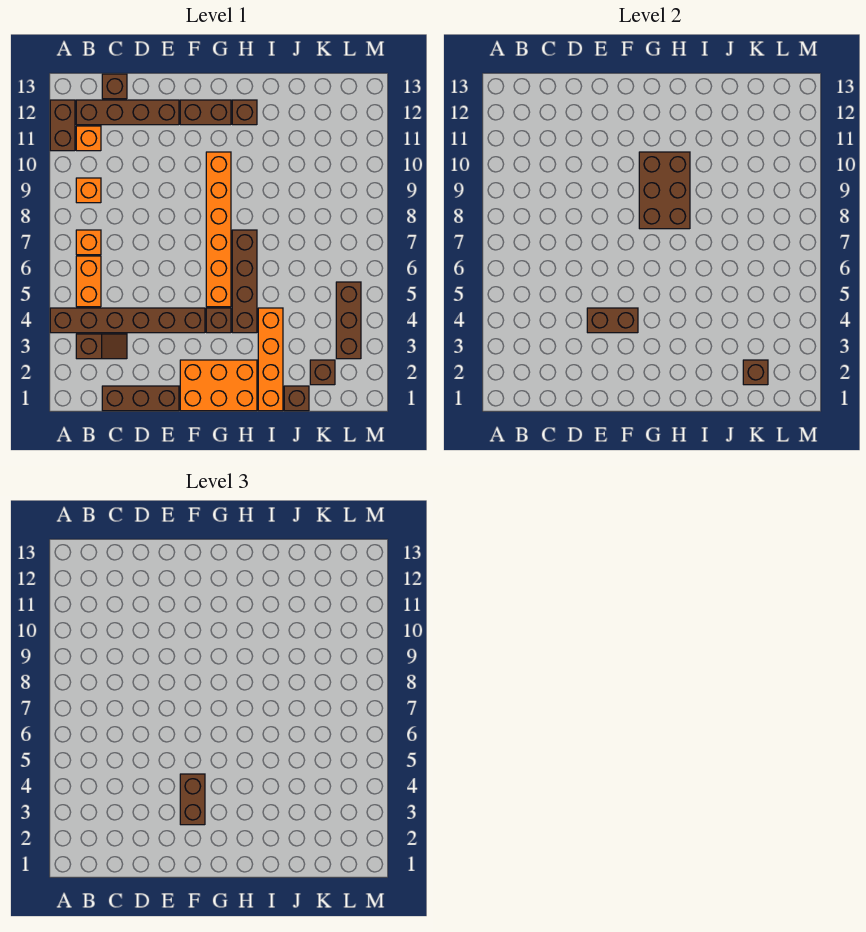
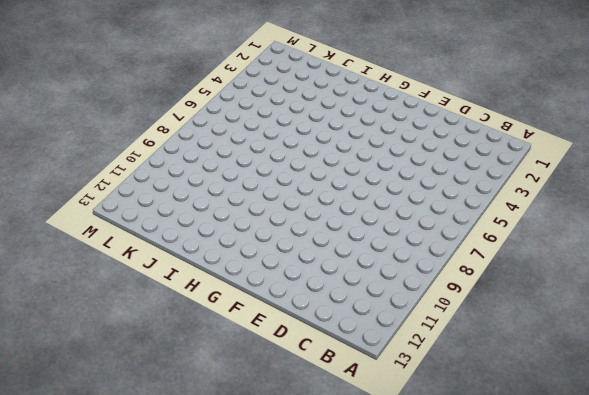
none -> brown 1x6 brick [50,308,205,333]
none -> brown 1x2 brick [50,100,75,151]
none -> brown 1x2 slope [76,334,127,359]

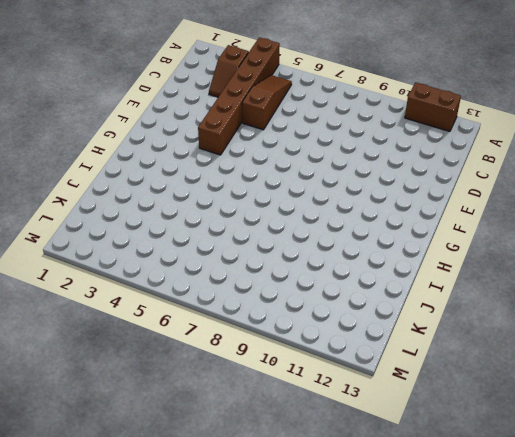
brown 1x3 slope [242,75,292,130] -> orange 1x2 brick [76,256,101,307]
none -> orange 1x1 brick [76,230,101,255]
none -> orange 1x1 brick [76,178,101,203]
none -> orange 1x1 brick [76,126,101,151]

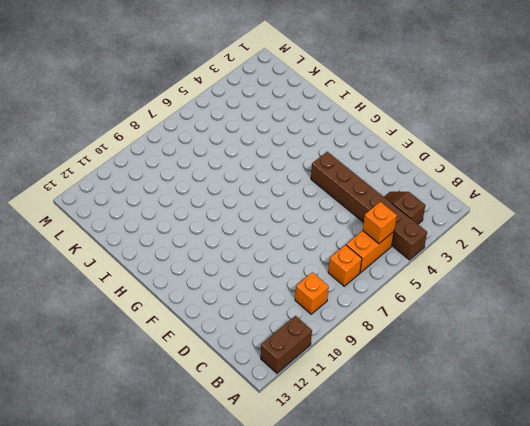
orange 1x1 brick [363,202,397,243] -> orange 1x1 brick moved to [76,126,101,151]
none -> brown 1x4 brick [76,100,179,125]
none -> brown 1x3 brick [102,386,179,411]
none -> brown 1x1 brick [102,74,127,99]

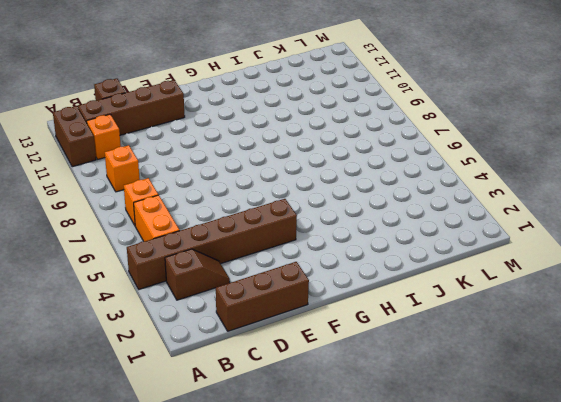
none -> orange 2x3 brick [180,360,257,411]
none -> brown 1x2 brick [180,100,231,125]
none -> brown 1x1 brick [206,308,231,333]

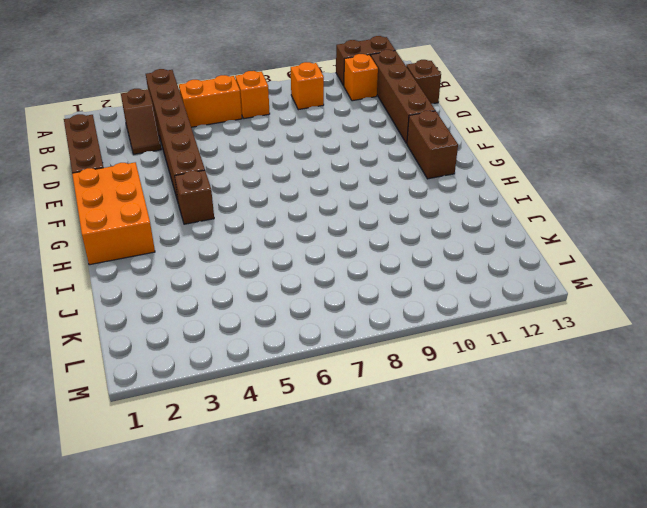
none -> orange 1x6 brick [206,152,231,307]
none -> brown 1x4 brick [232,230,257,333]
none -> brown 1x1 brick [232,100,257,125]

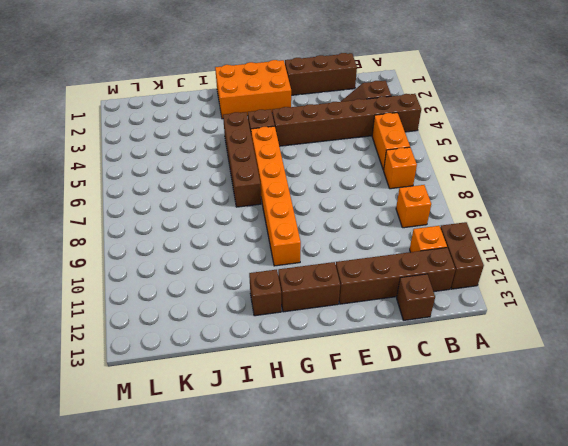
none -> orange 1x4 brick [258,308,283,411]
none -> brown 1x1 brick [284,386,309,411]
none -> brown 1x1 brick [310,360,335,385]

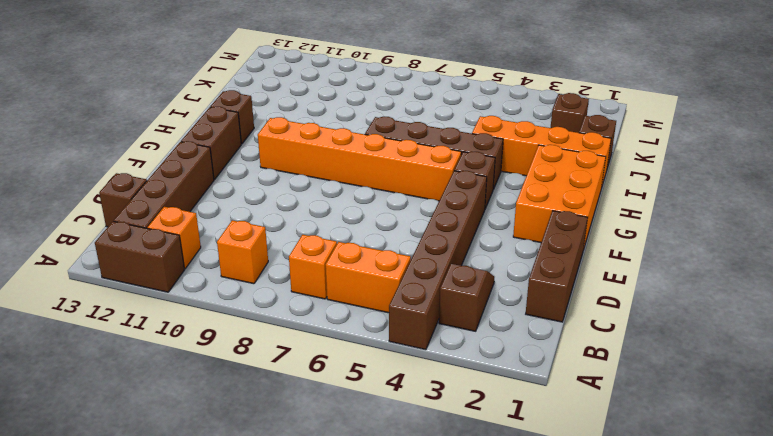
none -> brown 1x3 brick [336,282,361,359]
none -> brown 1x2 brick [587,308,638,333]
none -> brown 2x3 brick [639,152,690,229]

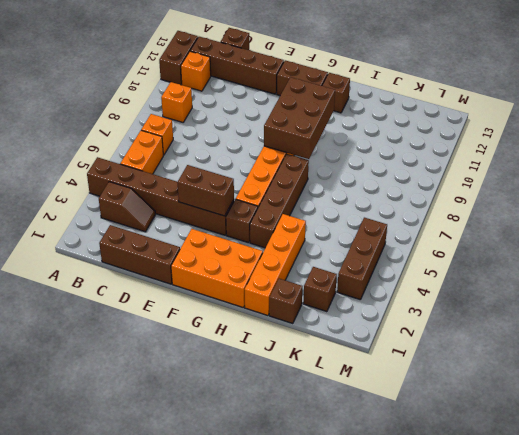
none -> brown 1x1 brick [743,360,768,385]
none -> brown 1x2 brick [180,774,205,825]

